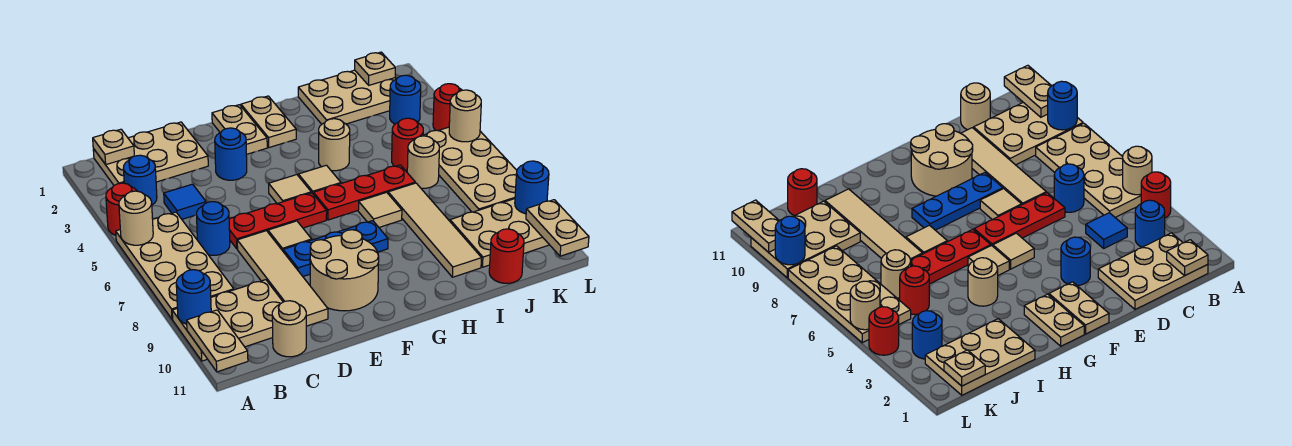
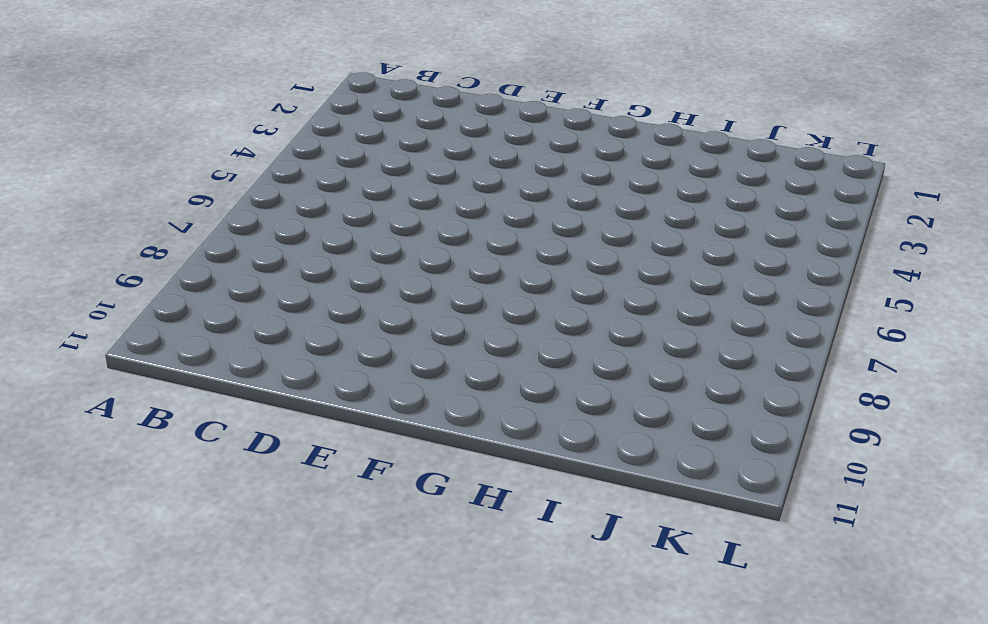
none -> red 1x1 round brick [106,183,137,235]
none -> tan 2x4 plate [116,212,234,319]
none -> tan 2x3 plate [172,280,283,361]
none -> tan 2x3 plate [93,122,208,185]

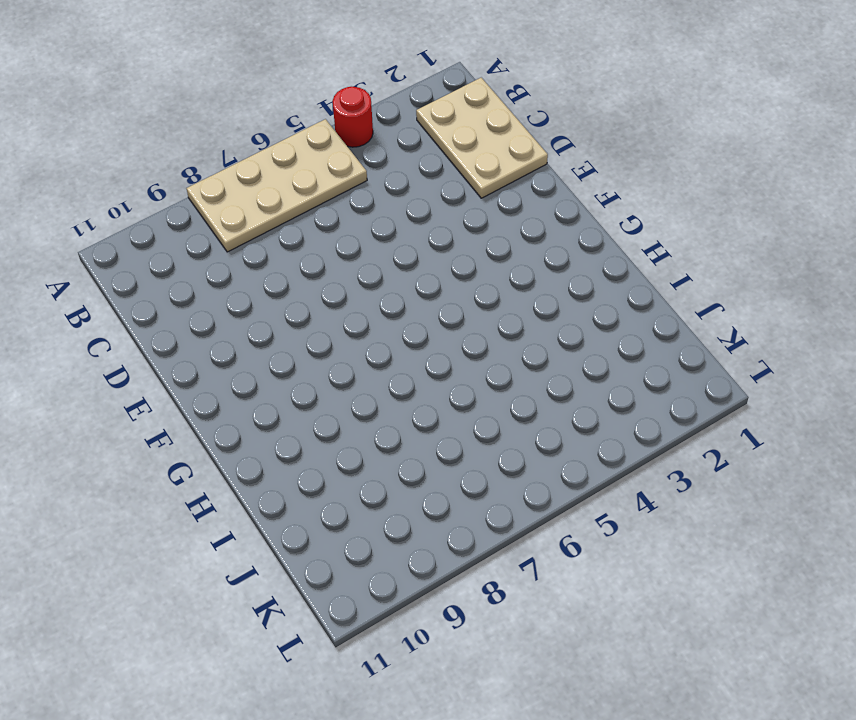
none -> tan 2x3 plate [172,280,283,361]
none -> blue 1x1 round brick [123,155,157,205]
none -> blue 1x1 tile [164,184,206,219]
none -> blue 1x1 round brick [197,202,230,255]

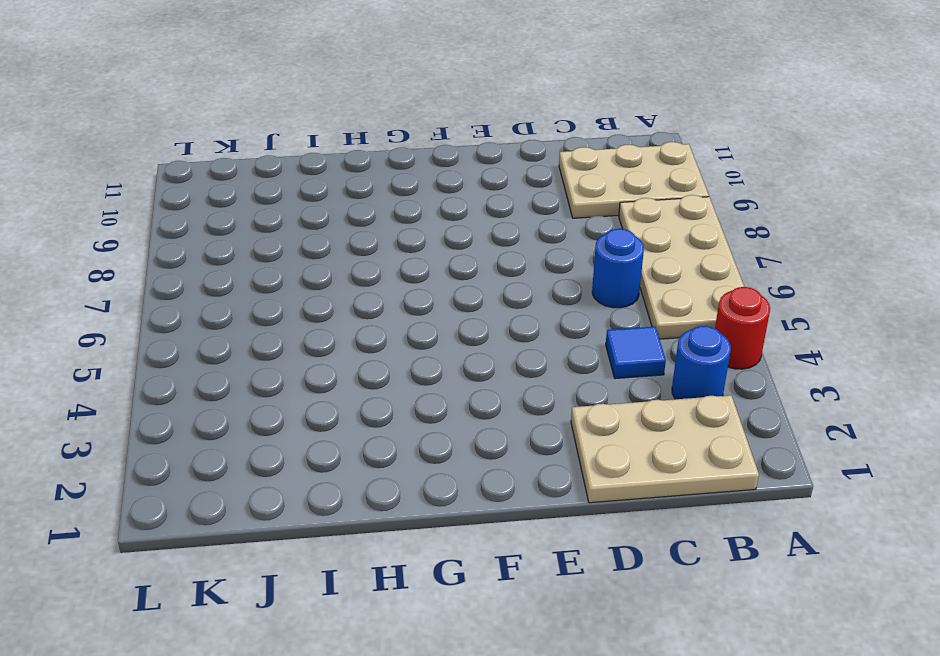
none -> tan 1x1 round brick [272,301,306,357]
none -> red 1x3 plate [229,193,327,249]
none -> tan 1x4 tile [237,231,328,326]
none -> blue 1x1 round brick [215,128,247,180]

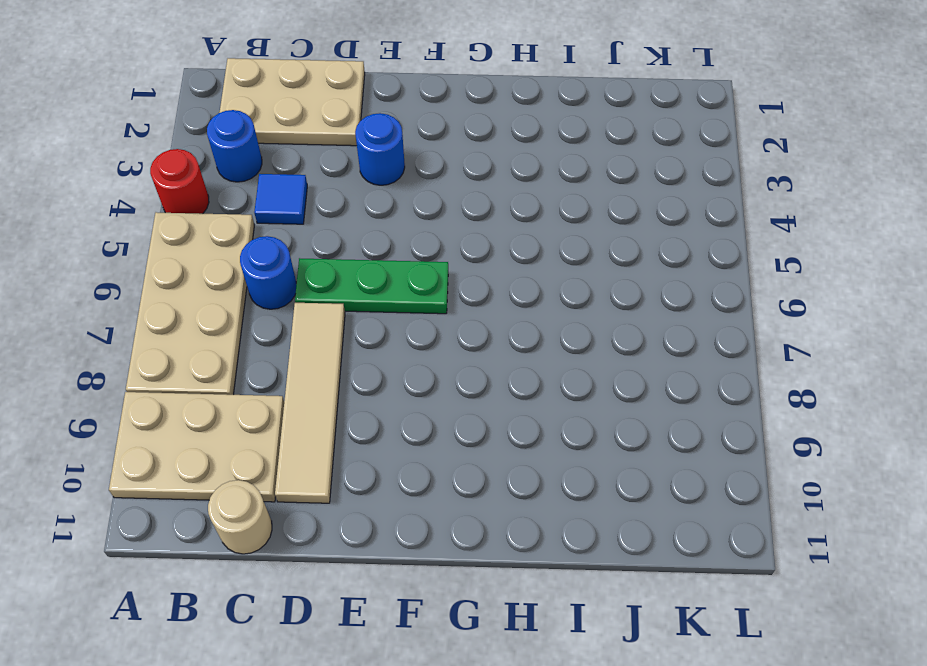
green 1x3 plate [295,258,448,314] -> red 1x3 plate [229,193,327,249]
none -> tan 1x1 tile [268,221,312,251]
none -> blue 1x3 plate [283,221,388,276]
none -> tan 2x2 round brick [310,230,379,311]
none -> tan 1x2 plate [212,105,267,155]

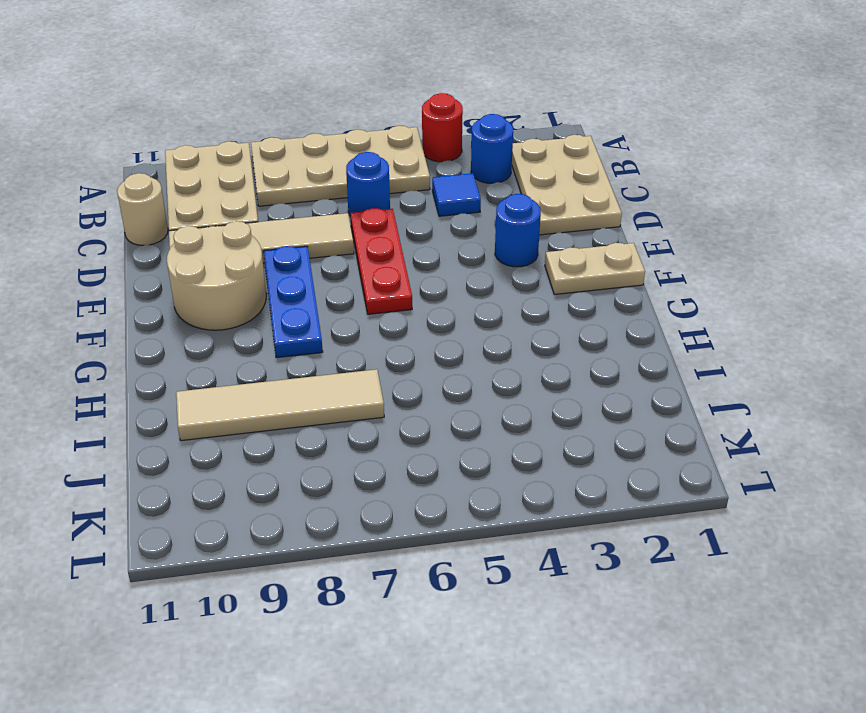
none -> tan 1x1 tile [268,221,312,251]
none -> tan 1x1 tile [269,175,311,204]
none -> tan 1x2 plate [241,96,296,147]
none -> tan 1x1 tile [298,165,341,193]

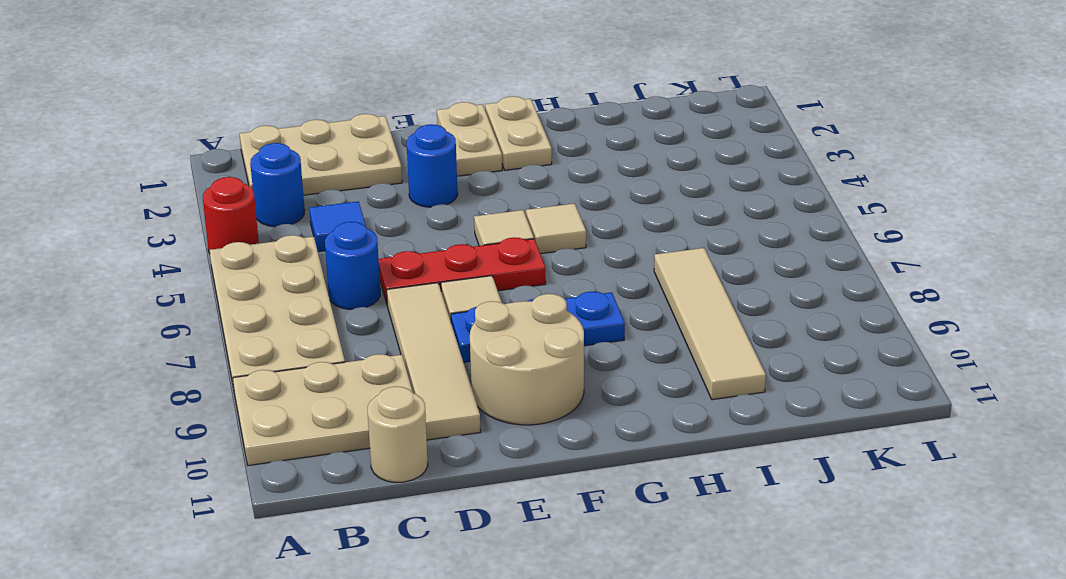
none -> red 1x3 plate [313,165,415,220]
none -> tan 1x1 round brick [319,119,350,171]
none -> tan 1x1 tile [358,192,402,227]
none -> tan 2x3 plate [298,70,396,124]

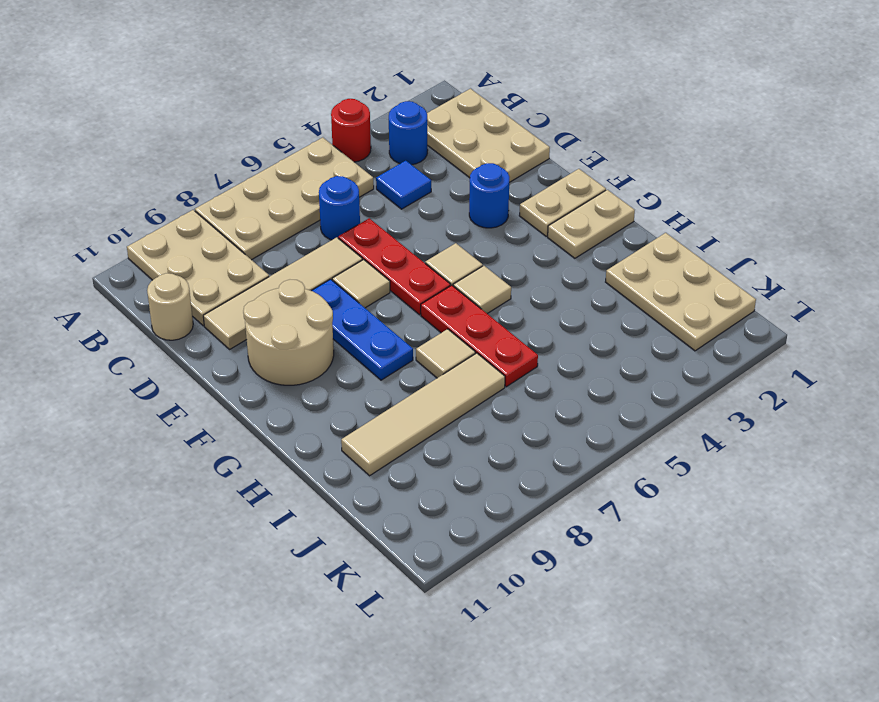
none -> tan 1x1 round brick [319,119,350,171]
none -> red 1x1 round brick [392,118,423,170]
none -> tan 1x1 round brick [407,136,439,188]
none -> tan 2x3 plate [450,199,549,267]

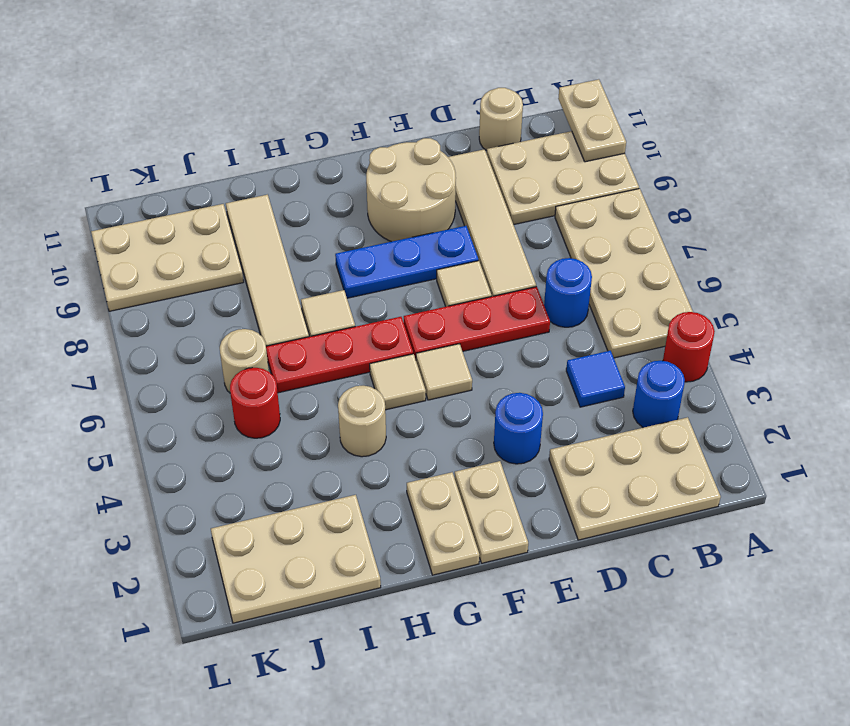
none -> red 1x1 round brick [489,229,524,283]
none -> blue 1x1 round brick [390,75,421,124]
none -> tan 2x4 plate [423,127,517,212]
none -> red 1x1 round brick [433,84,462,131]

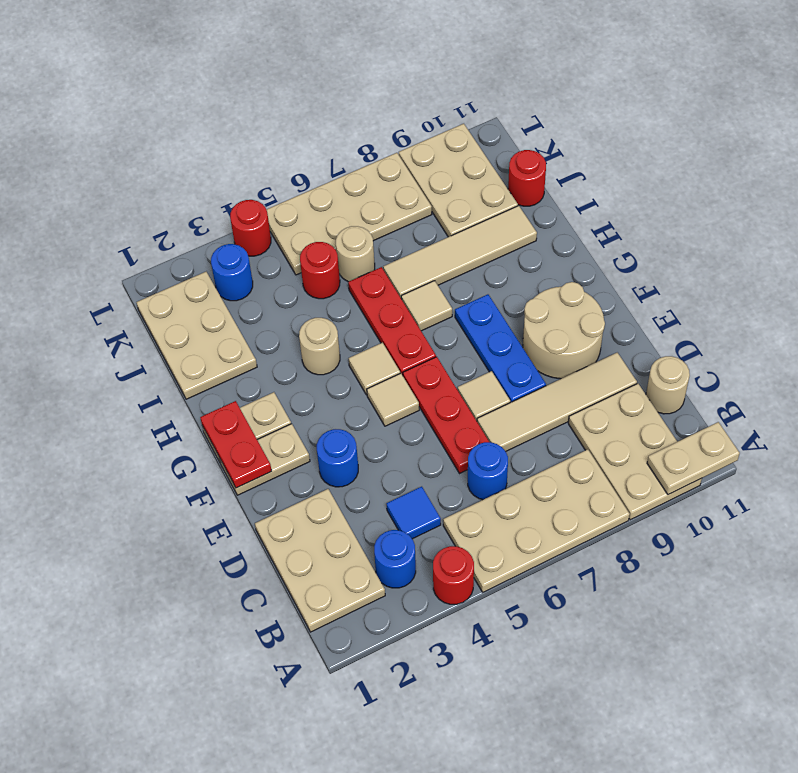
red 1x2 plate [200,401,272,488] -> none
none -> tan 1x1 round brick [119,191,153,245]
none -> blue 1x1 round brick [176,270,211,324]
none -> tan 1x1 plate [93,129,134,165]
none -> tan 1x1 plate [355,52,395,85]

